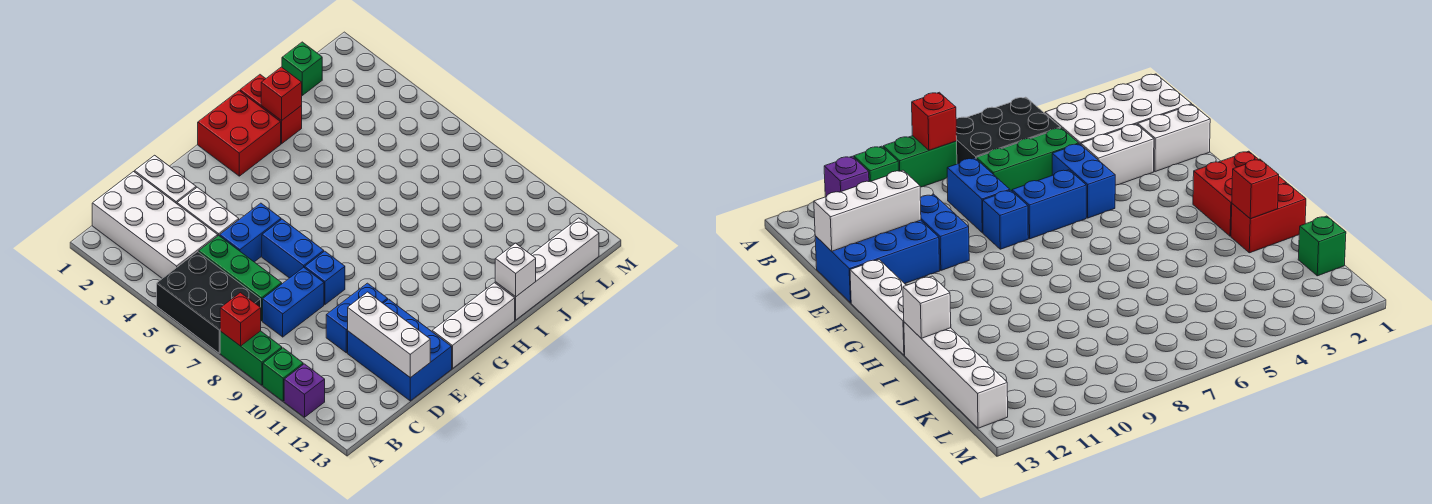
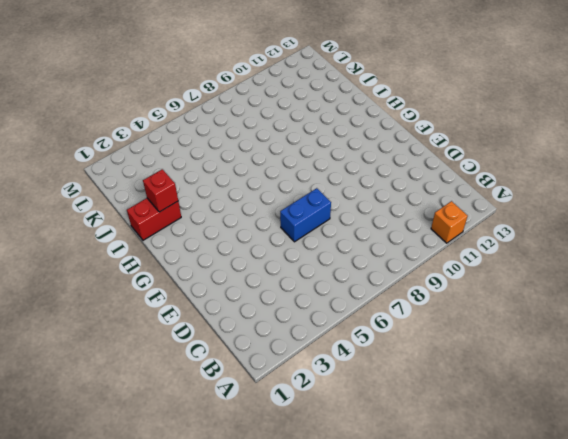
orange 1x1 brick [431,201,468,243] -> purple 1x1 brick [284,364,325,417]
none -> black 2x3 brick [157,252,261,353]
none -> green 1x2 brick [220,331,282,385]
none -> green 1x1 brick [263,348,303,401]

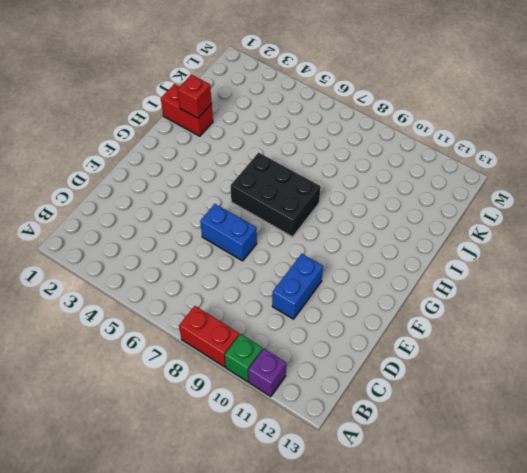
red 1x2 brick [179,306,239,367] -> green 1x2 brick [220,331,282,385]
black 2x3 brick [230,153,321,237] -> black 2x3 brick moved to [157,252,261,353]
none -> white 2x4 brick [92,172,218,279]
none -> green 1x3 brick [199,236,282,321]
none -> blue 1x2 brick [263,267,324,337]

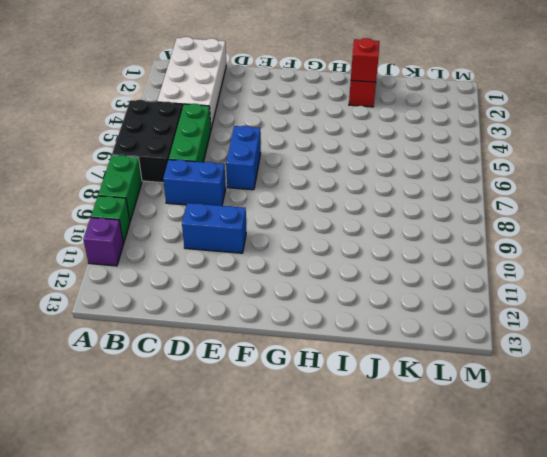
none -> white 1x2 brick [135,155,196,204]
none -> white 1x2 brick [177,187,239,236]
none -> blue 1x2 brick [220,203,281,262]

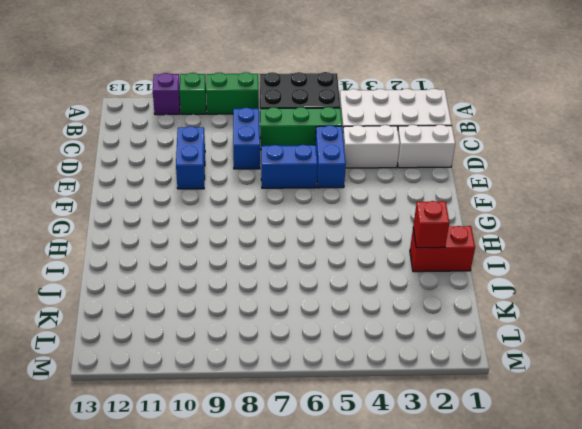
none -> blue 2x3 brick [348,299,452,401]
none -> blue 1x1 brick [305,251,345,304]
none -> white 1x3 brick [432,283,515,368]

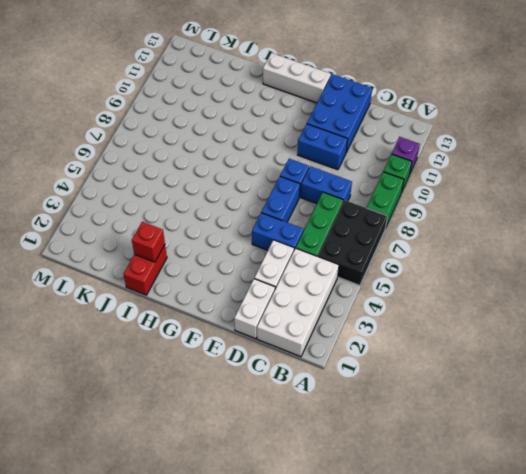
none -> red 2x2 brick [198,91,281,176]
none -> white 1x4 brick [495,218,599,320]
none -> green 1x1 brick [282,42,322,95]

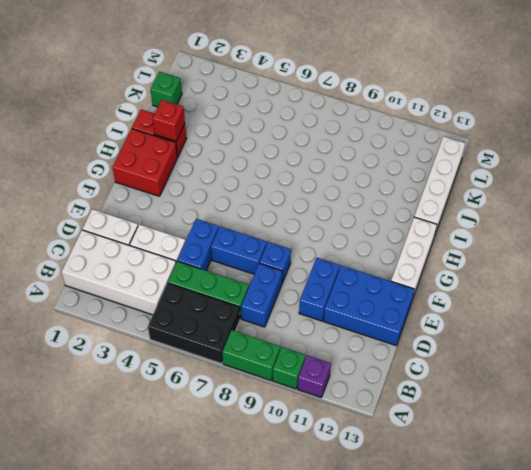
none -> red 1x1 brick [220,293,261,346]
none -> white 1x3 brick [348,292,430,378]
none -> white 1x1 brick [495,243,536,297]

